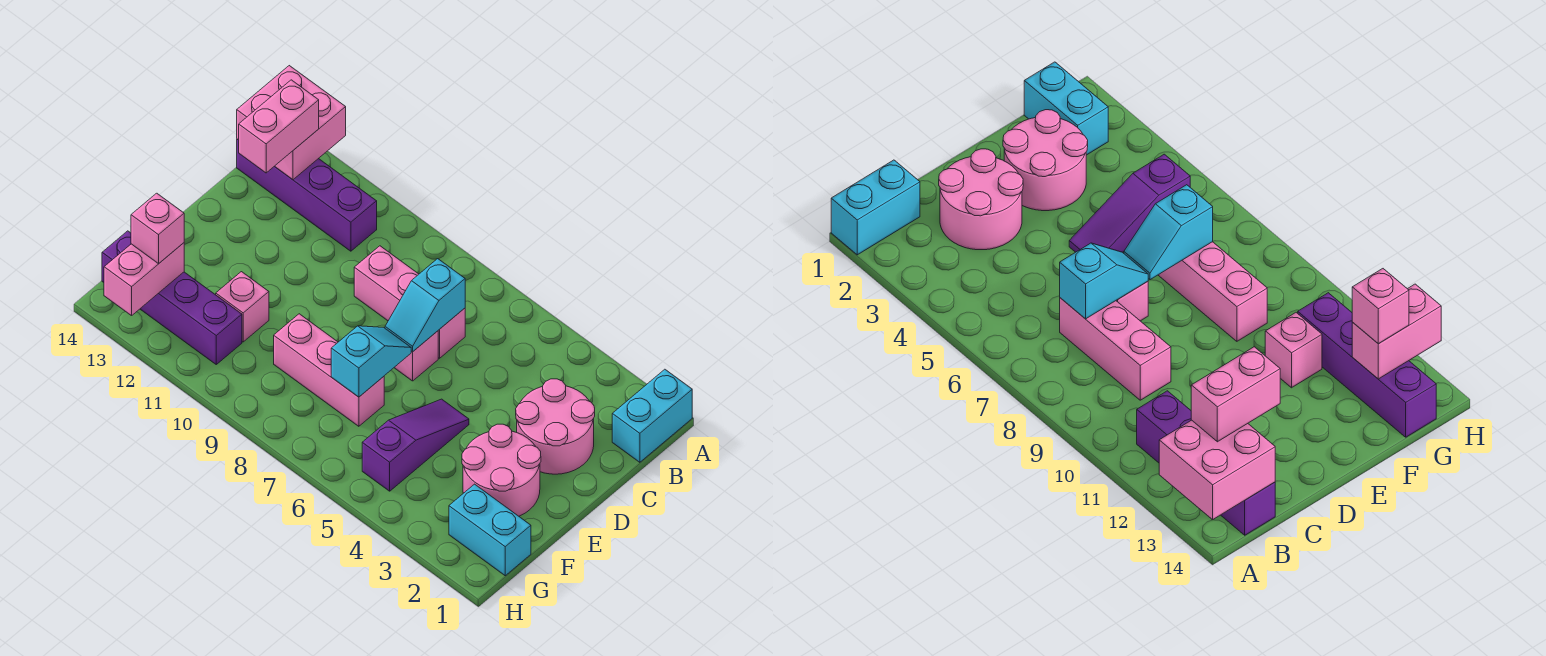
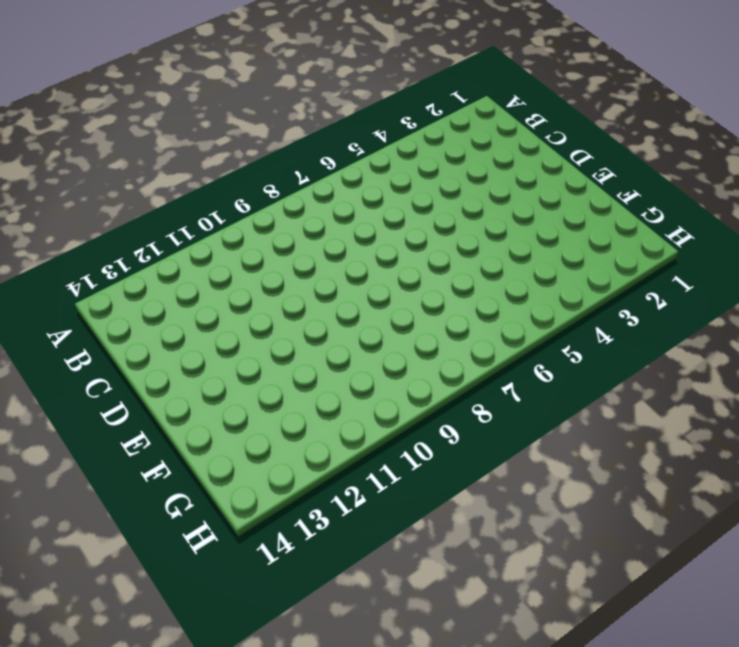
none -> cyan 1x2 brick [612,369,692,462]
none -> purple 1x4 brick [237,139,377,251]
none -> pink 2x2 round brick [516,379,595,474]

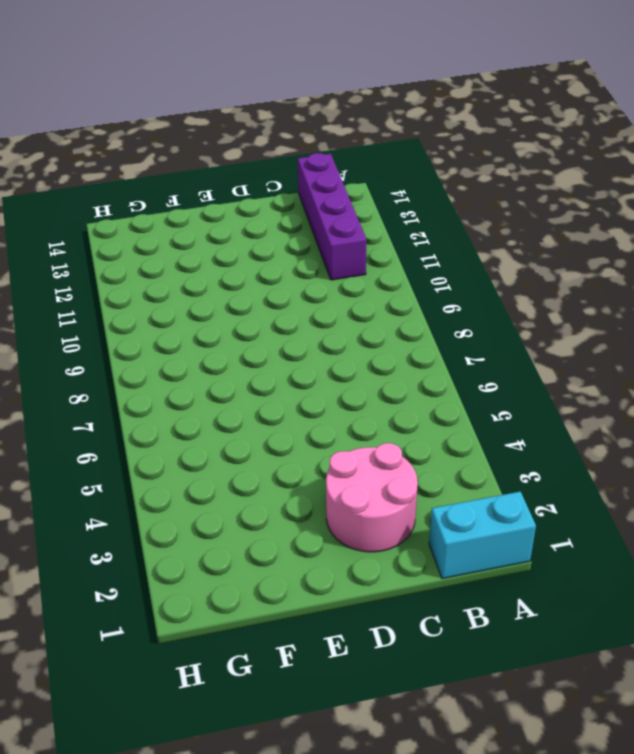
none -> pink 1x3 brick [354,246,465,358]
none -> pink 1x1 brick [394,331,438,381]
none -> pink 2x2 round brick [462,424,541,516]

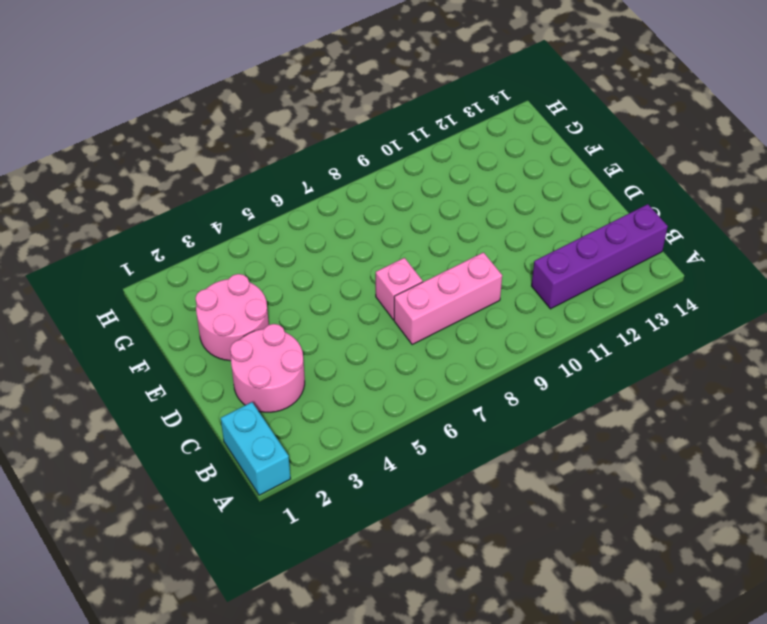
none -> purple 1x3 slope [362,399,469,491]
none -> pink 1x3 brick [274,314,384,426]
none -> pink 1x1 brick [216,272,269,342]

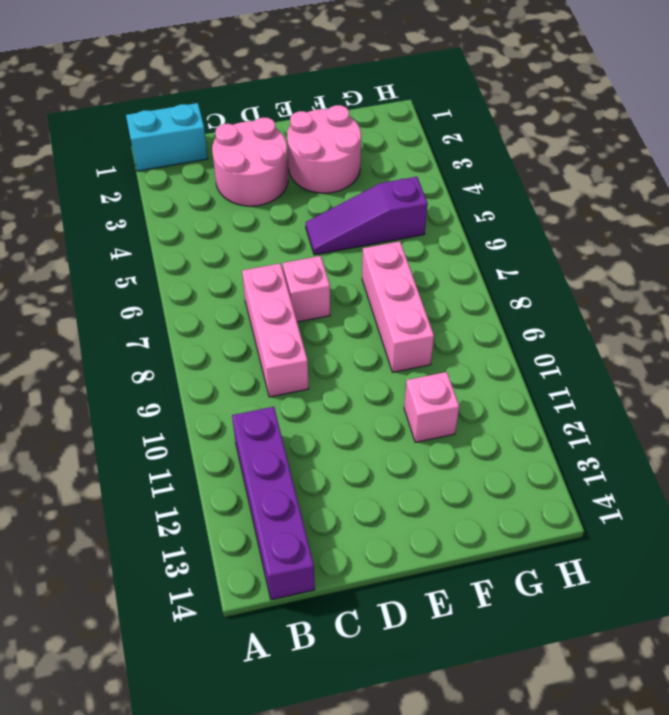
none -> cyan 1x2 brick [449,484,531,576]
none -> purple 1x4 brick [102,231,242,364]
none -> pink 2x2 brick [237,66,346,180]

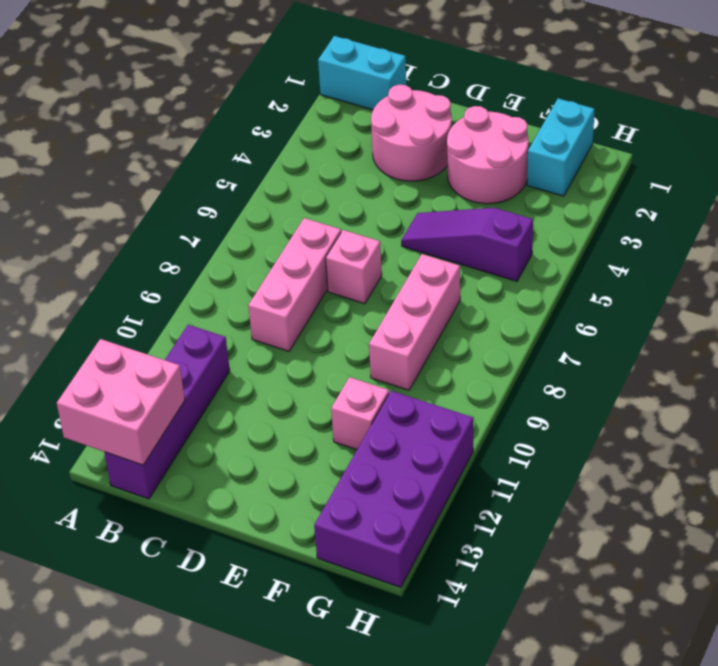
purple 2x4 brick [314,391,473,587] -> purple 1x4 brick [102,231,242,364]
none -> cyan 1x2 slope [385,259,465,352]
none -> cyan 1x2 slope [331,326,411,397]
none -> pink 1x2 brick [104,243,184,316]

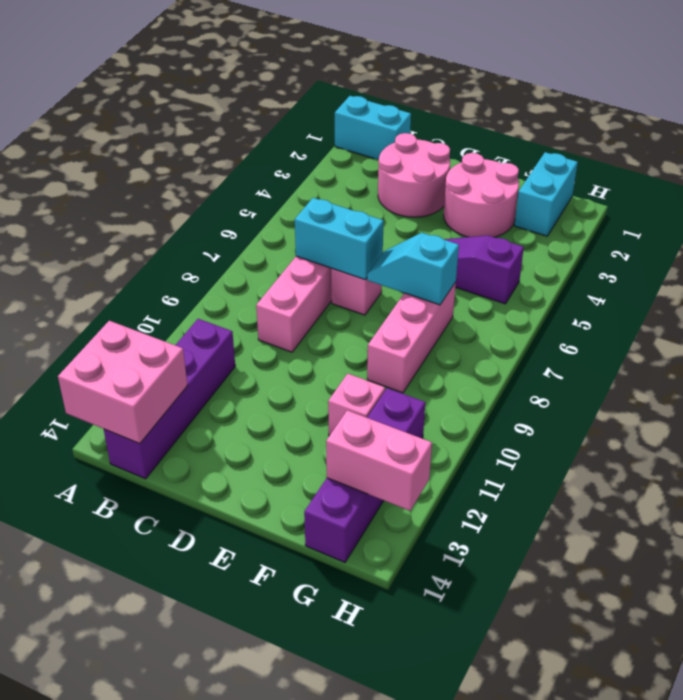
cyan 1x2 brick [295,198,384,280] -> cyan 1x2 slope [385,259,465,352]
none -> pink 1x2 brick [239,80,319,173]
none -> pink 1x1 brick [131,193,184,264]

